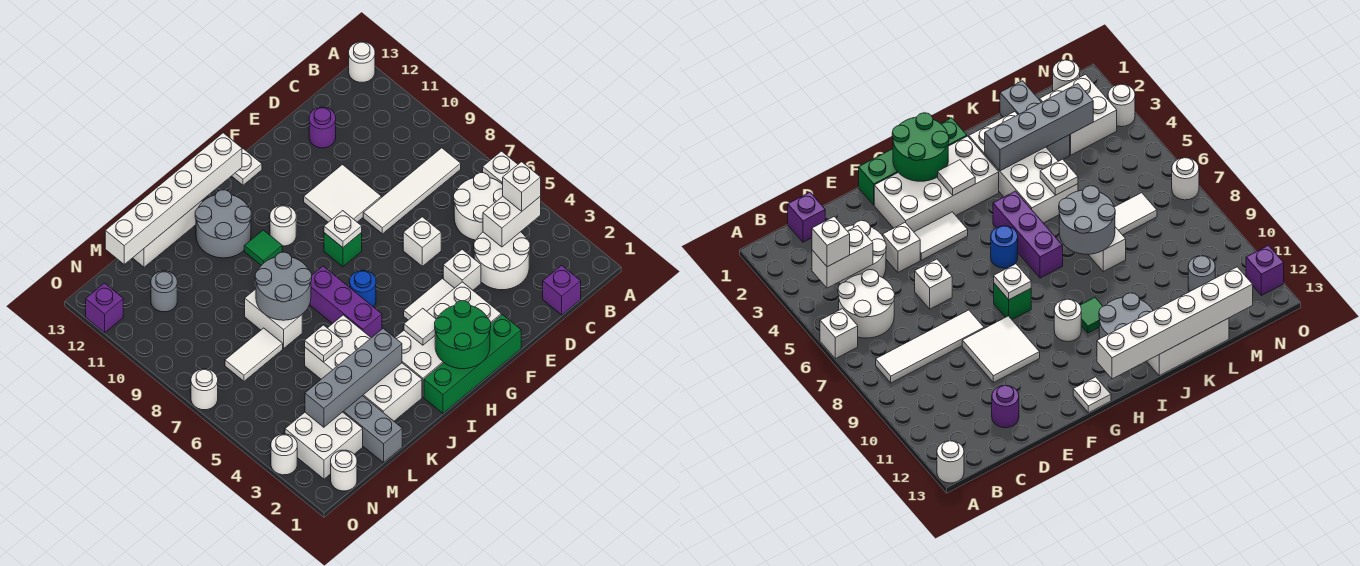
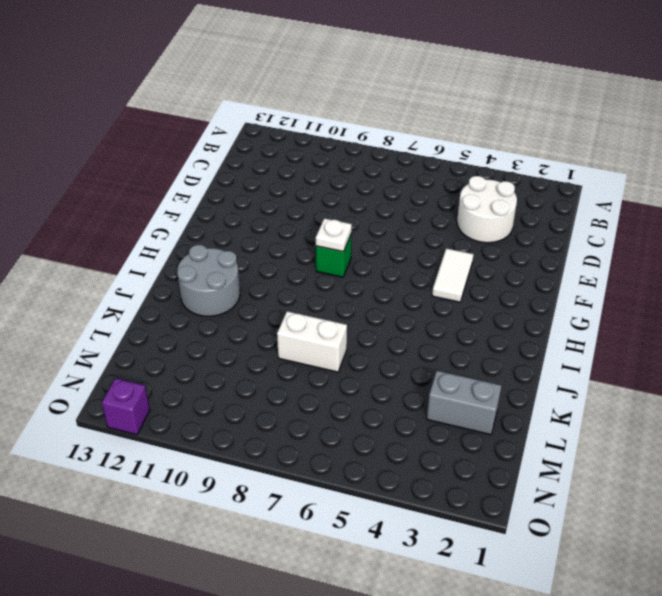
grey 1x2 brick [427,371,502,435] -> grey 1x3 brick [343,396,402,463]
none -> white 1x1 brick [483,151,518,185]
none -> white 1x1 round brick [349,42,375,82]
none -> white 2x2 round brick [454,173,503,240]
none -> white 1x4 tile [363,148,461,234]

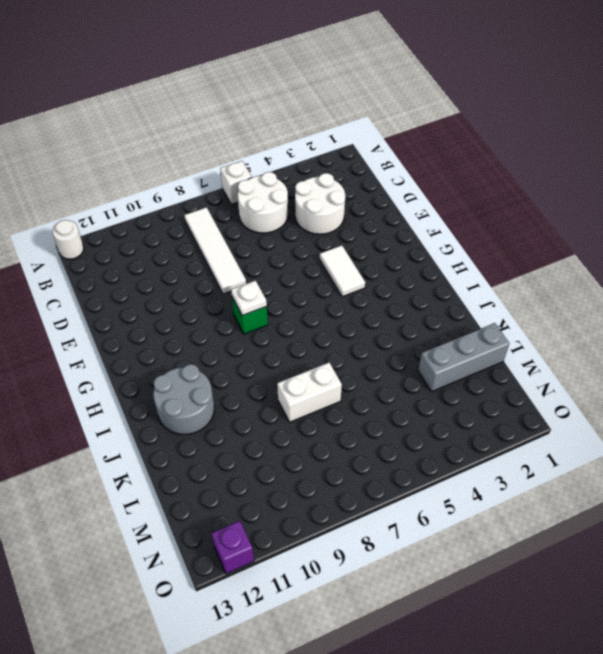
none -> purple 1x1 brick [543,265,581,315]
none -> purple 1x1 round brick [309,107,336,148]
none -> white 1x1 brick [443,249,481,290]
none -> white 1x1 brick [403,217,441,266]

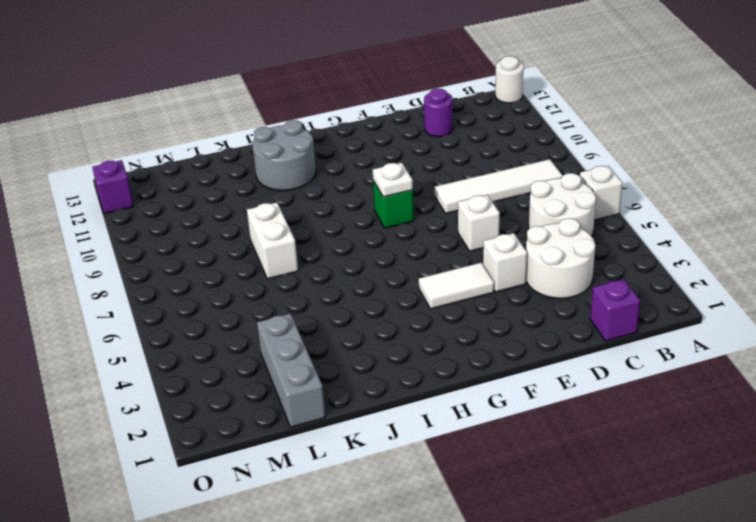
none -> white 2x2 tile [304,164,381,222]
none -> green 1x4 brick [424,315,521,413]
none -> white 2x4 brick [395,282,501,397]
none -> white 1x1 plate [232,149,262,185]

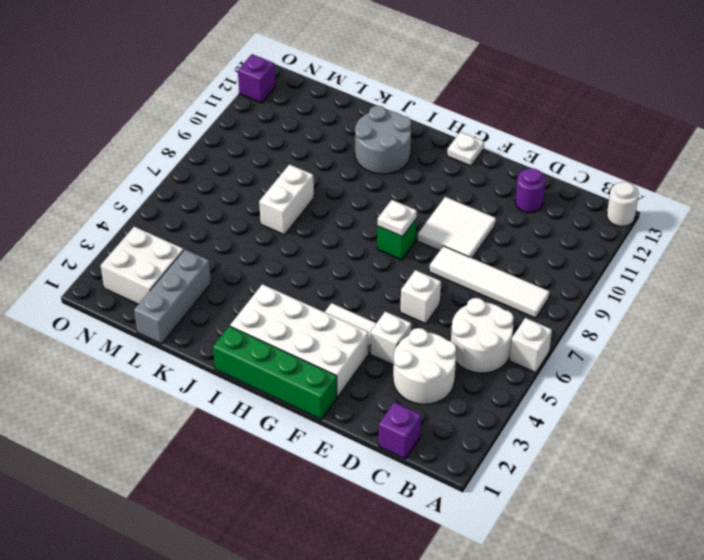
none -> blue 1x1 round brick [350,270,376,307]
none -> white 1x1 round brick [270,205,296,246]
none -> purple 1x3 brick [310,266,382,338]
none -> green 1x1 tile [244,230,282,265]

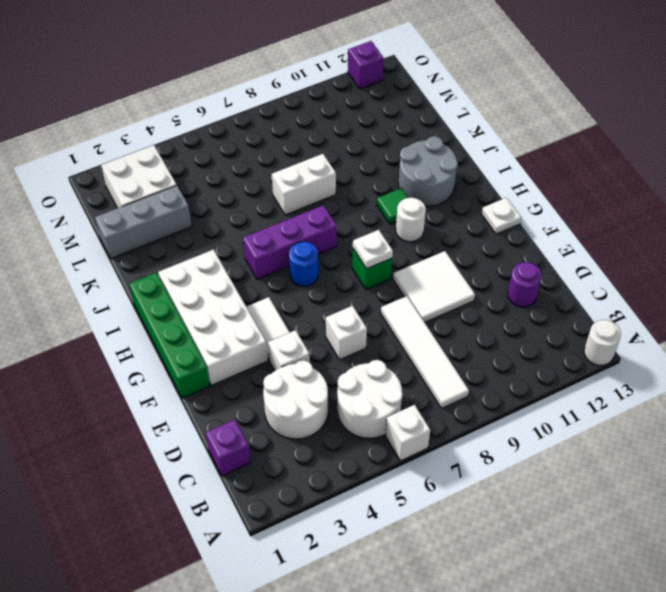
none -> white 2x4 brick [305,315,422,421]
none -> white 1x3 brick [133,200,203,267]
none -> white 1x2 tile [225,328,283,381]
none -> grey 1x1 round brick [151,271,177,312]

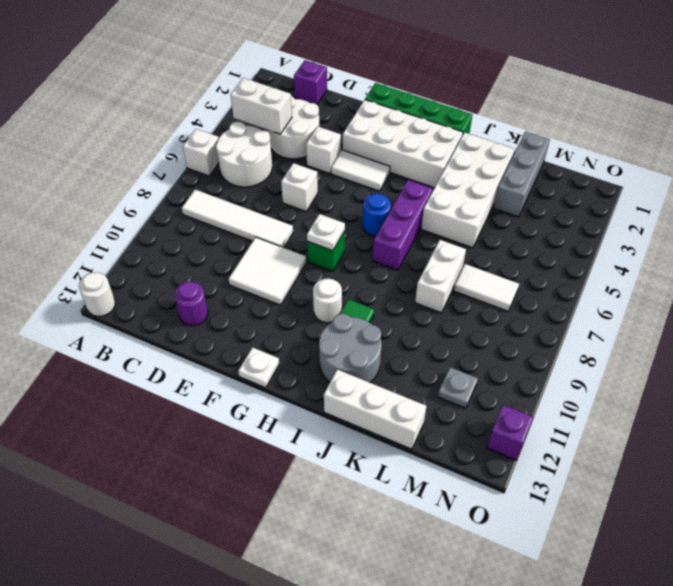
grey 1x1 plate [438,367,478,408] -> grey 1x1 round brick [151,271,177,312]
none -> white 2x2 brick [285,412,363,479]
none -> white 1x1 round brick [331,450,357,491]
none -> white 1x1 round brick [271,434,297,475]
none -> white 1x1 round brick [191,369,218,410]

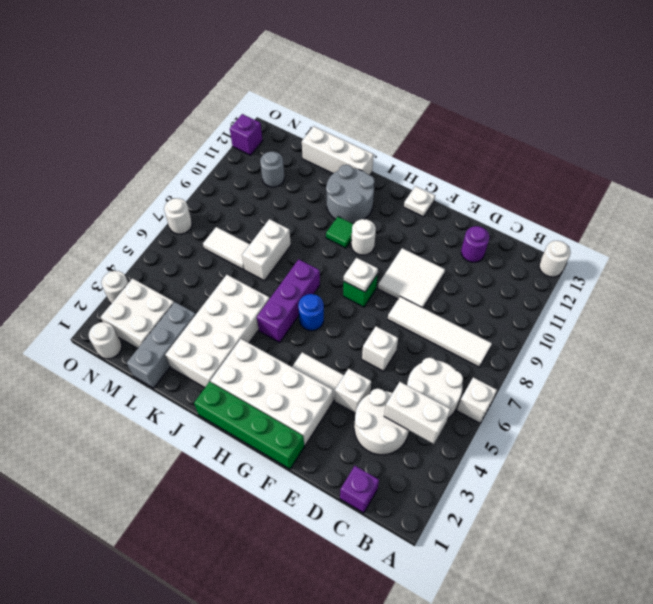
none -> green 2x2 round brick [435,301,491,369]
none -> white 1x1 tile [404,308,436,345]
none -> white 1x6 brick [105,133,242,264]
none -> grey 1x4 brick [305,328,402,427]

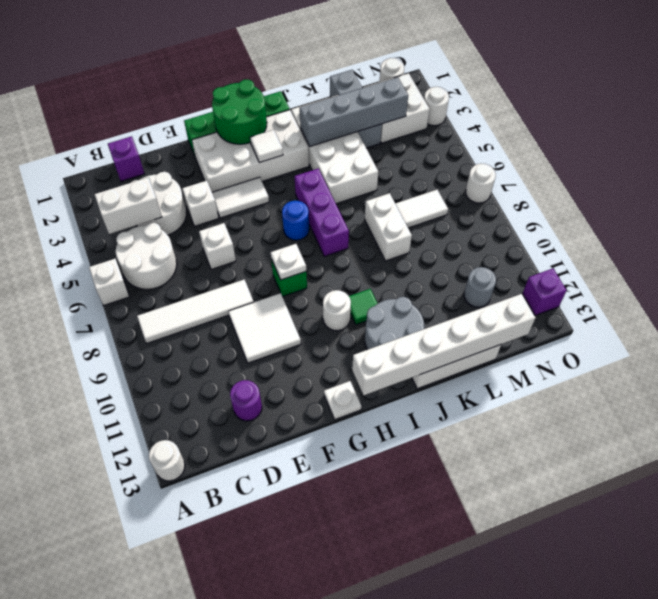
none -> grey 2x2 round brick [255,252,312,320]
none -> white 1x1 plate [305,325,342,362]
none -> white 1x1 brick [503,162,541,211]

